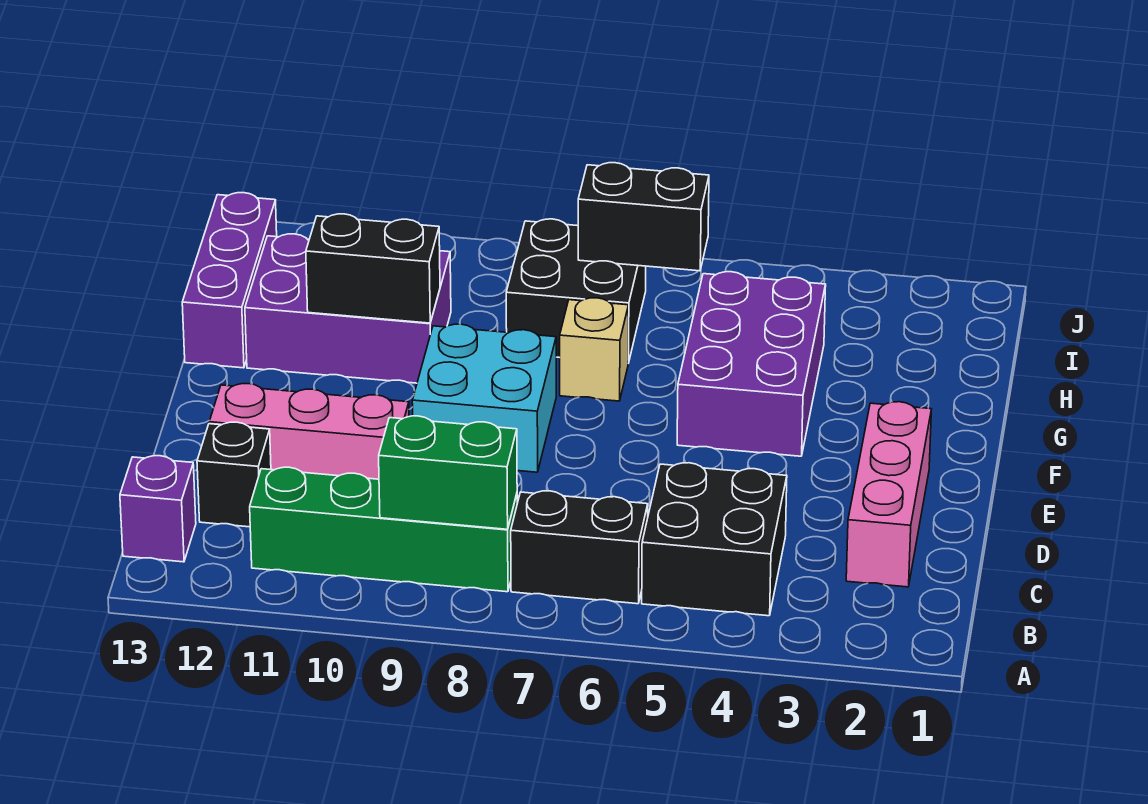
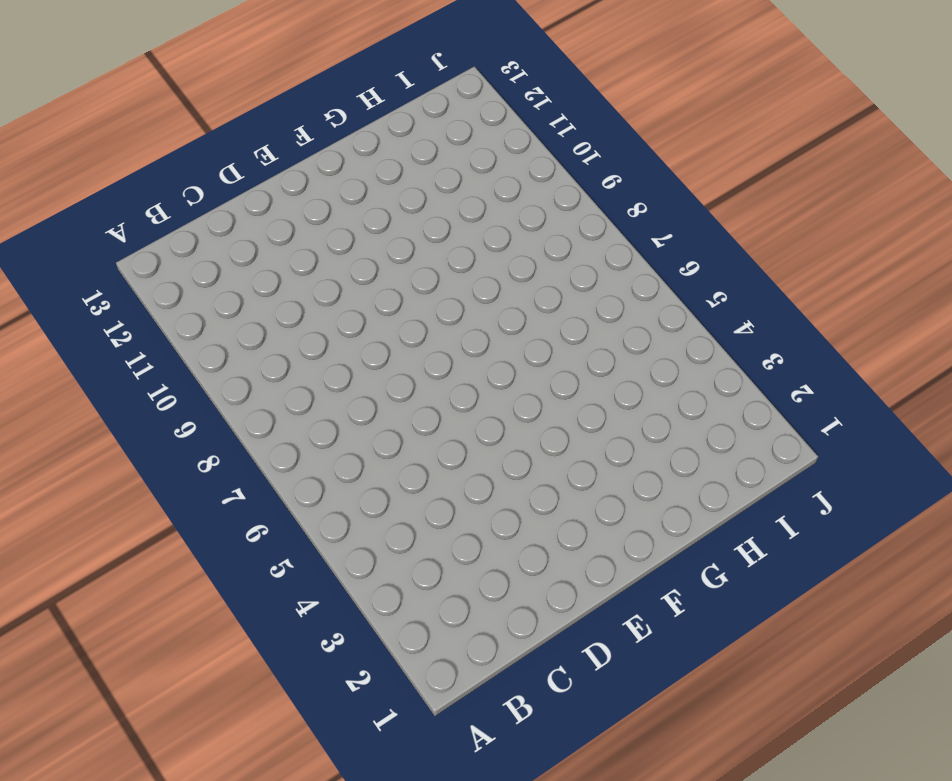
none -> black 2x2 brick [642,463,787,616]
none -> black 1x2 brick [511,491,648,604]
none -> green 1x4 brick [250,467,517,592]

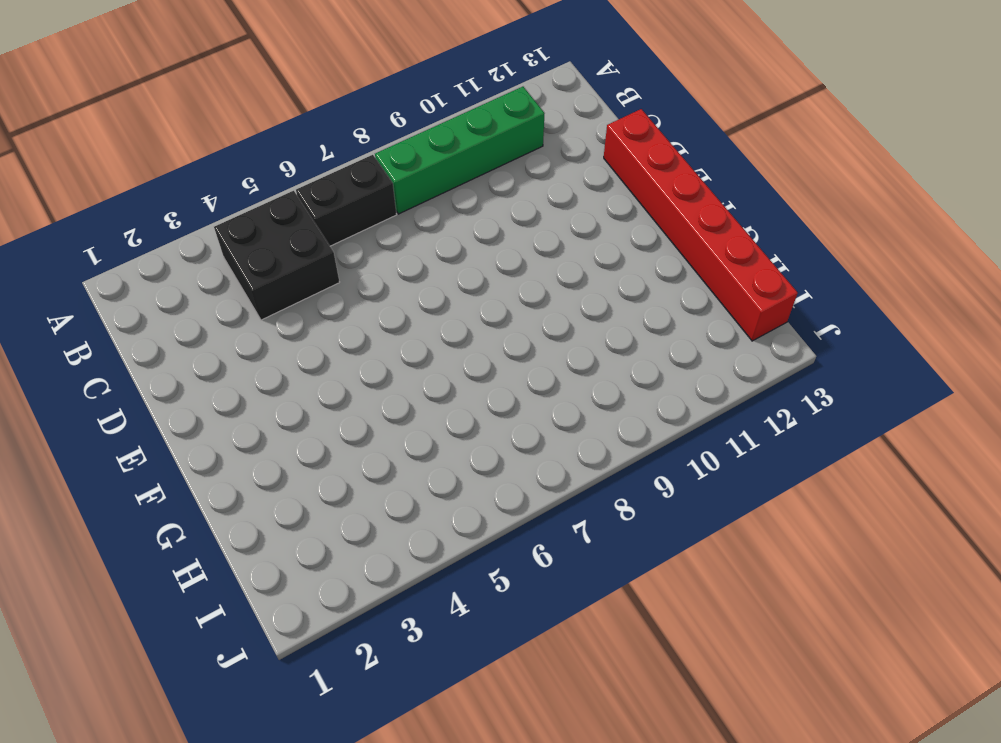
red 1x6 brick [604,109,798,341] -> purple 1x3 brick [182,193,277,368]
none -> purple 1x1 brick [120,456,196,562]
none -> pink 1x3 brick [846,402,931,587]
none -> black 1x1 brick [197,422,271,527]

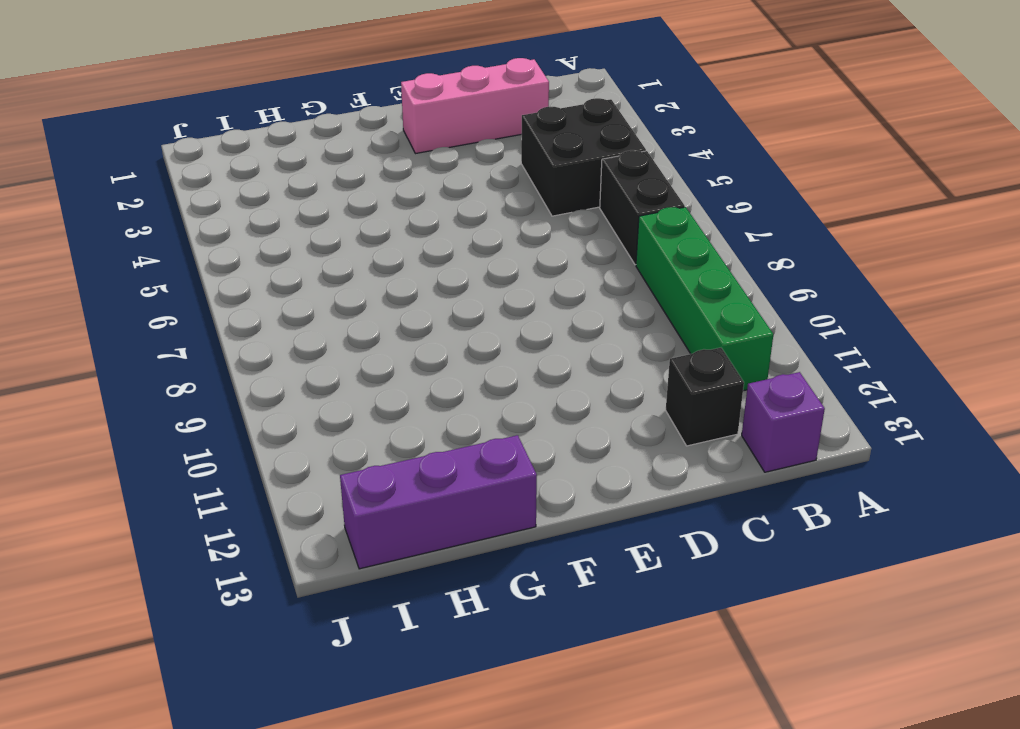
none -> pink 1x3 brick [209,384,409,479]
none -> cyan 2x2 brick [412,324,556,472]
none -> purple 2x3 brick [677,272,826,456]

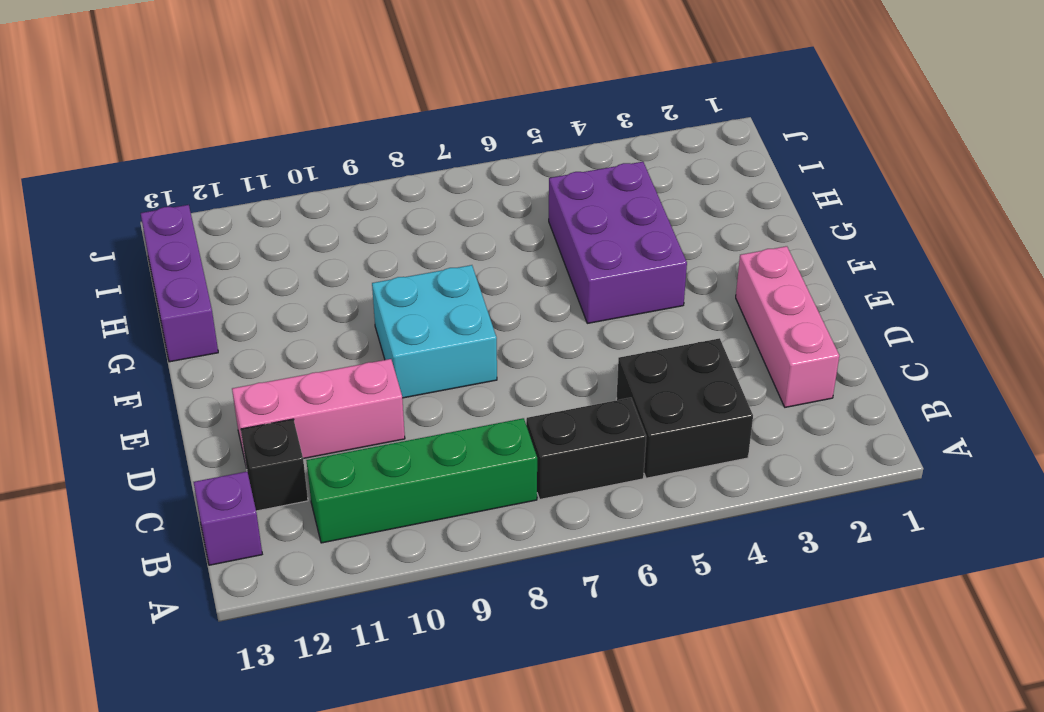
none -> tan 1x1 brick [560,298,628,401]
none -> purple 2x3 brick [245,234,451,383]
none -> black 2x2 brick [506,219,646,363]

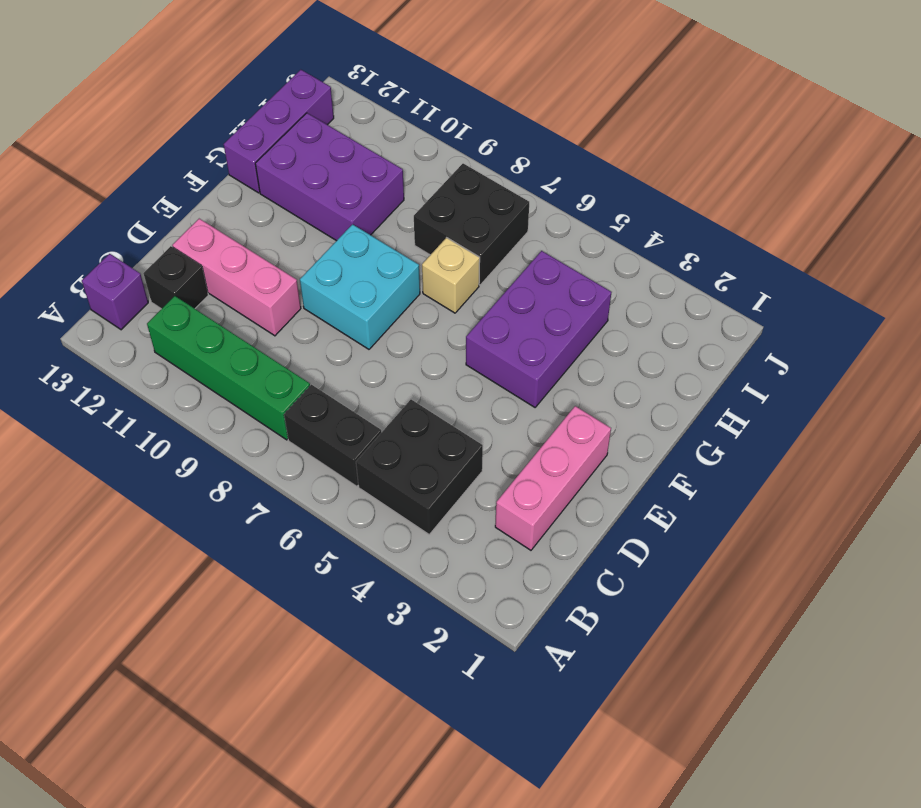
none -> green 1x2 brick [379,416,517,529]
none -> black 1x2 brick [306,214,440,323]
none -> black 1x2 brick [578,163,709,271]

